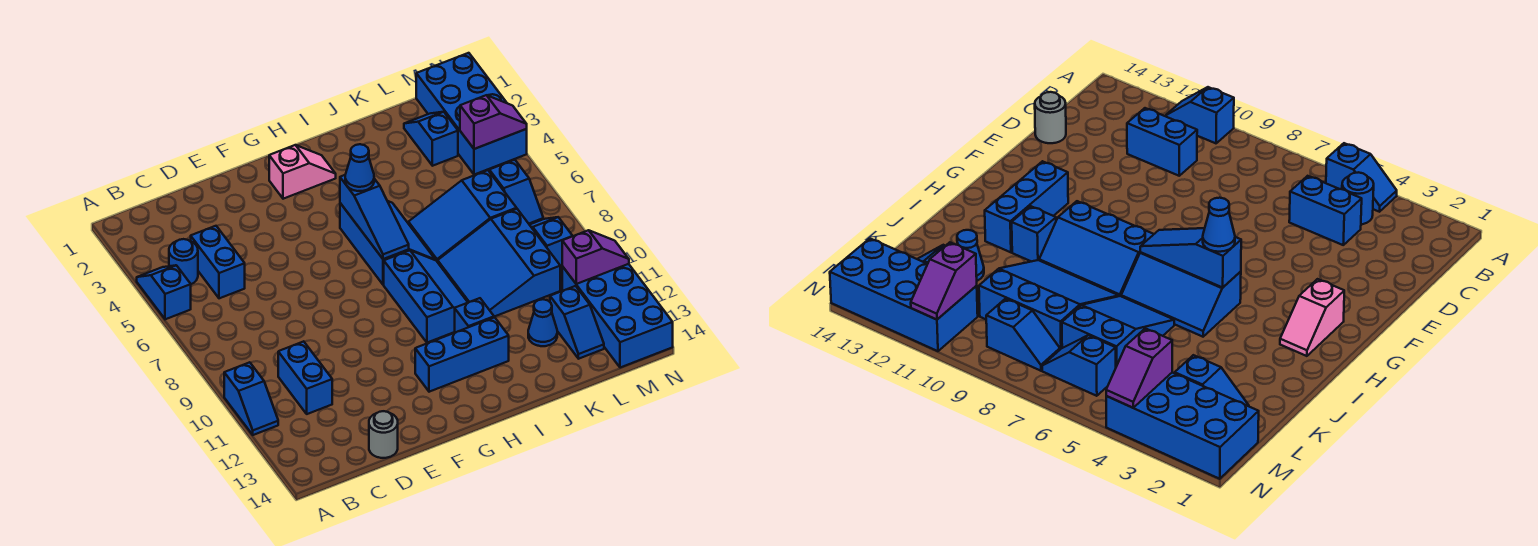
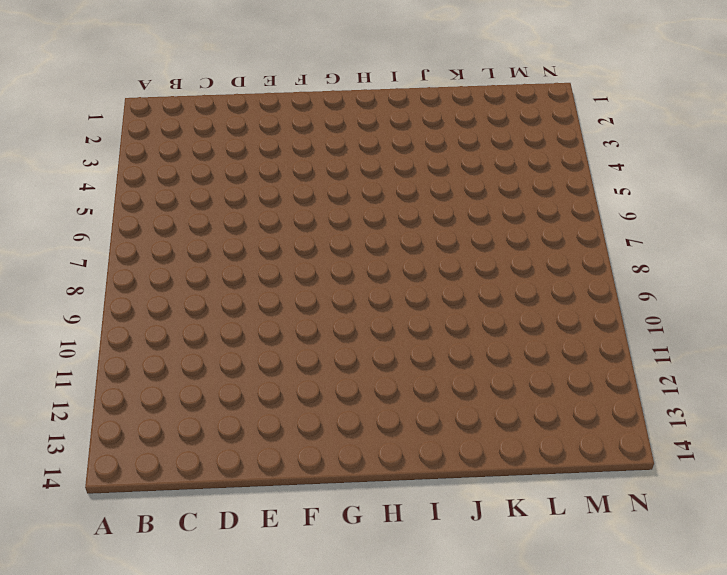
none -> blue 1x2 slope [137,265,191,319]
none -> blue 1x2 slope [224,362,278,435]
none -> blue 1x1 round brick [169,239,198,284]

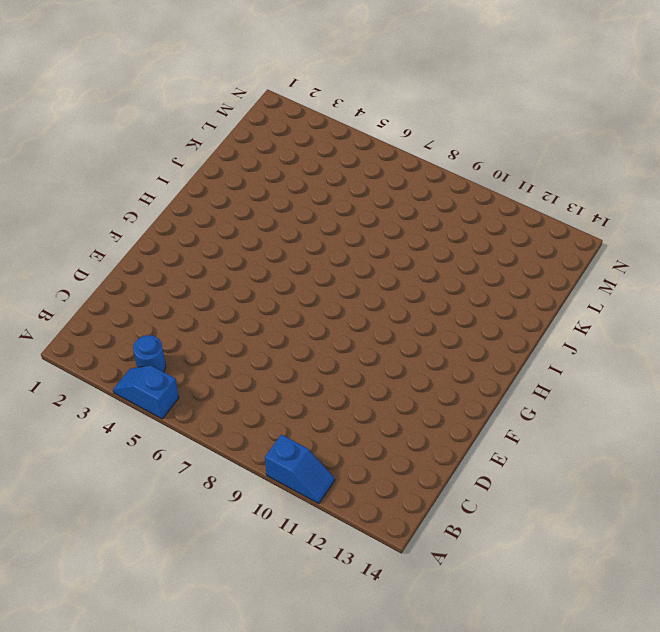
none -> blue 1x2 brick [191,226,245,298]
none -> blue 1x2 brick [278,341,332,414]
none -> grey 1x1 round brick [369,411,398,458]

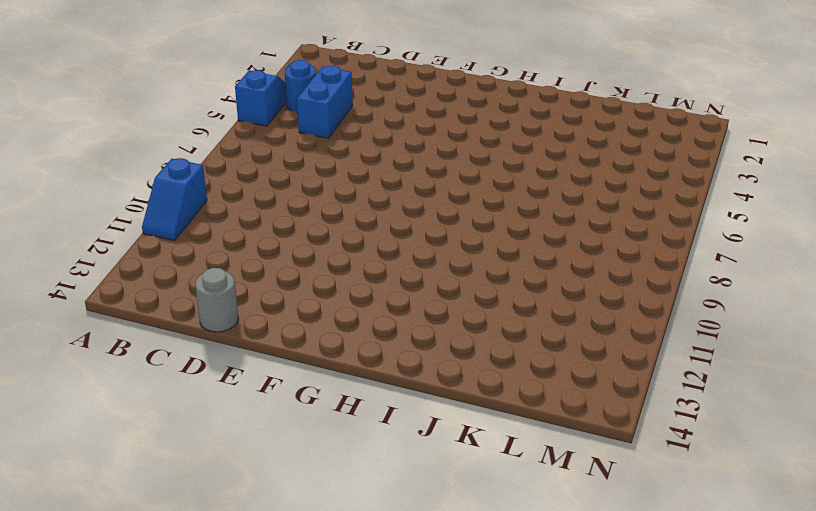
none -> blue 1x2 brick [278,341,332,414]
none -> pink 1x2 slope [269,145,336,199]
none -> blue 1x3 brick [415,317,509,392]

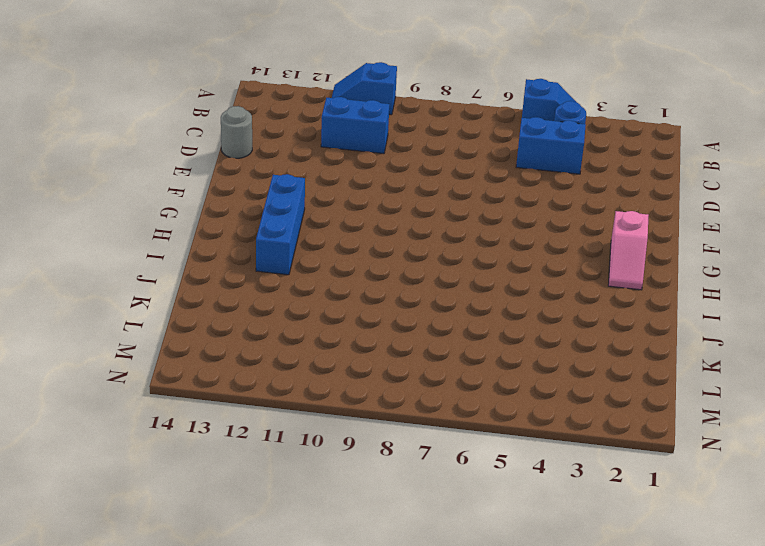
none -> blue 2x3 slope [340,201,435,285]
none -> blue 2x3 slope [384,250,468,343]
none -> blue 1x1 brick [455,298,494,332]

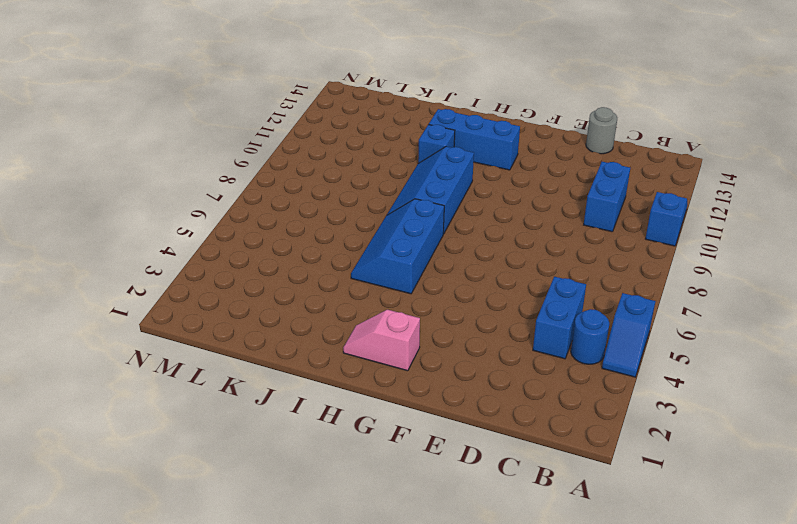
none -> blue 2x3 slope [408,170,517,262]
none -> blue 3x3 slope [438,209,560,317]
none -> blue 1x1 cone [528,299,557,346]

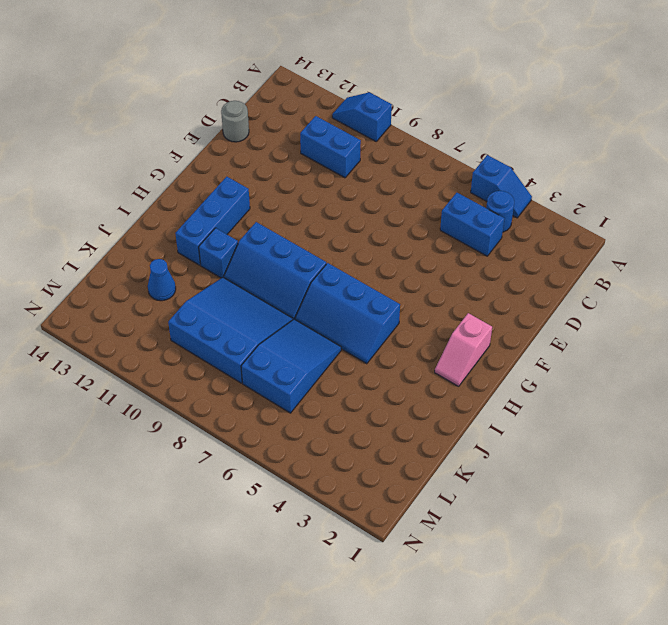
none -> blue 1x2 slope [404,112,458,166]
none -> blue 1x2 slope [550,286,604,359]
none -> blue 2x4 brick [416,53,527,175]

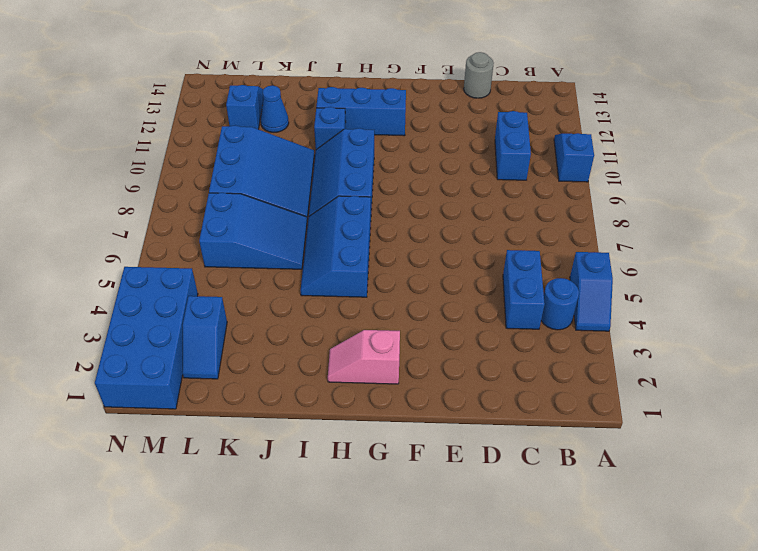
none -> blue 1x2 slope [489,160,543,225]
none -> blue 1x2 slope [530,217,572,266]
none -> blue 2x4 brick [562,264,673,368]

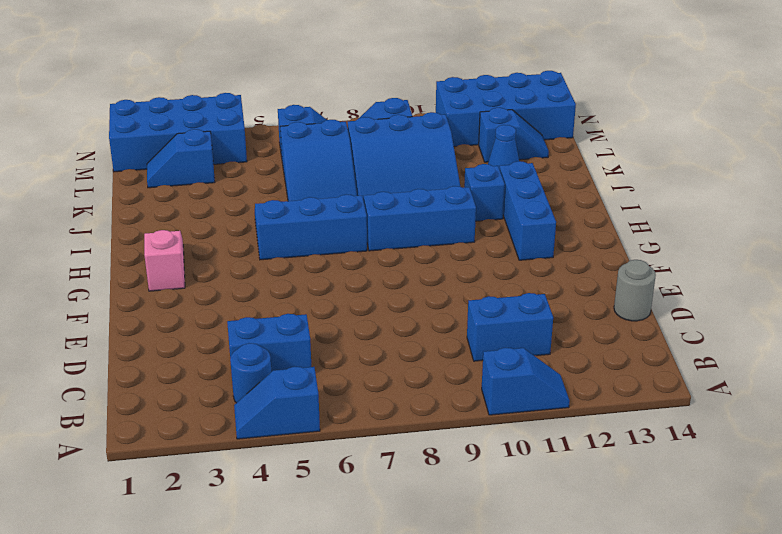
none -> blue 1x3 slope [340,175,409,259]
none -> purple 1x2 slope [460,95,527,149]
none -> purple 1x2 slope [562,230,629,284]

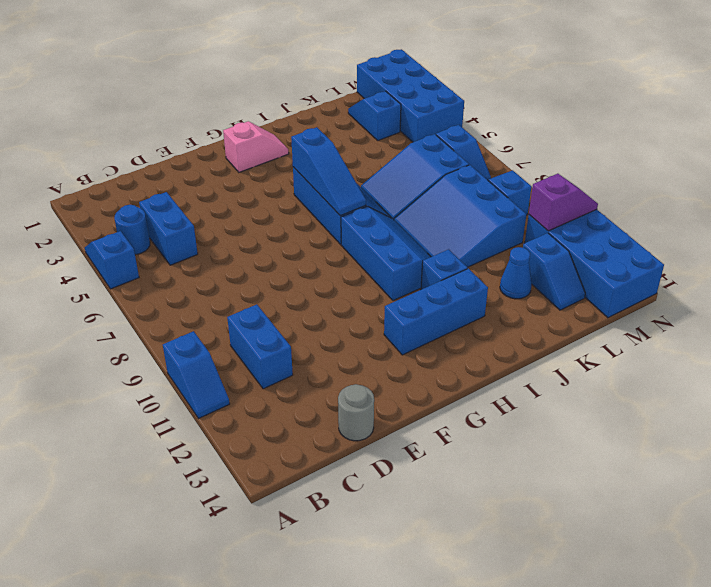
none -> purple 1x2 slope [460,95,527,149]
none -> blue 1x1 cone [345,144,374,191]

